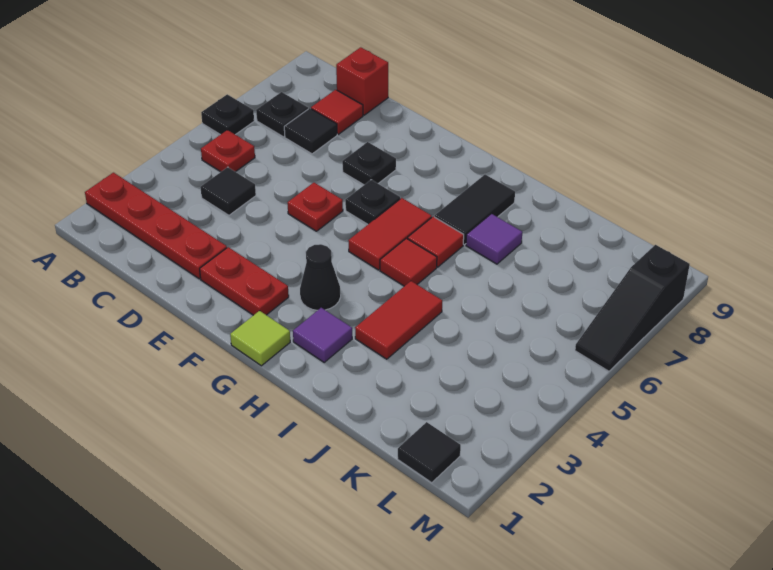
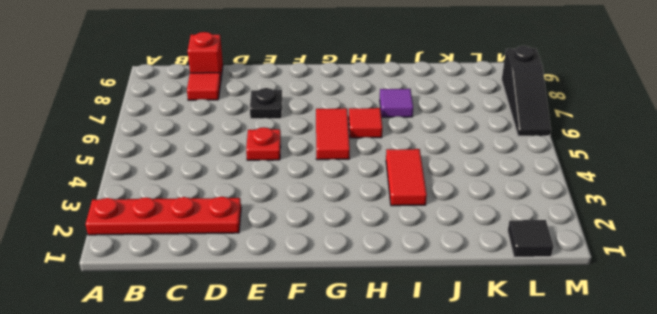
none -> black 1x1 plate [201,94,254,135]
none -> red 1x1 plate [201,130,255,172]
none -> black 1x1 plate [256,92,308,137]

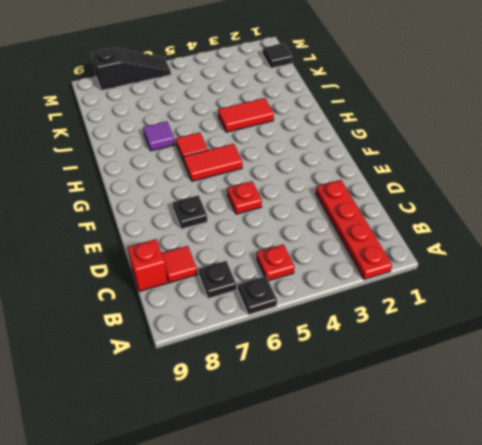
none -> black 1x1 tile [200,167,256,215]
none -> black 1x1 tile [284,108,337,154]
none -> red 1x2 plate [200,247,289,315]

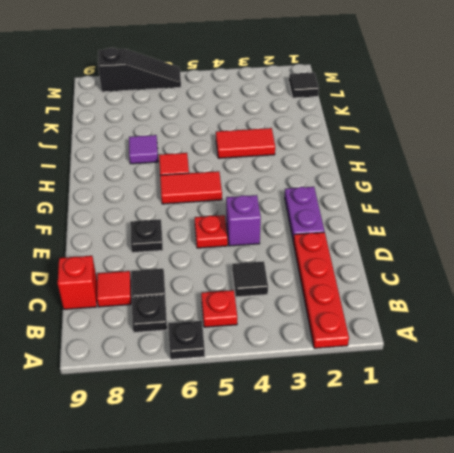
purple 1x2 plate [285,187,324,241] -> red 1x2 plate [200,247,289,315]
purple 1x1 brick [226,195,261,246] -> none
none -> black 1x1 plate [345,180,400,224]
none -> lime 1x1 tile [230,311,290,366]
none -> black 1x1 cone [300,244,341,310]

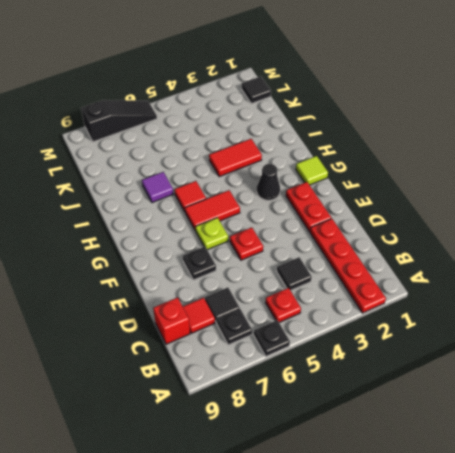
lime 1x1 plate [196,218,228,250] -> black 1x1 plate [345,180,400,224]
none -> purple 1x1 tile [293,308,352,362]
none -> red 1x1 tile [380,238,437,286]
none -> black 1x2 tile [434,175,515,245]

